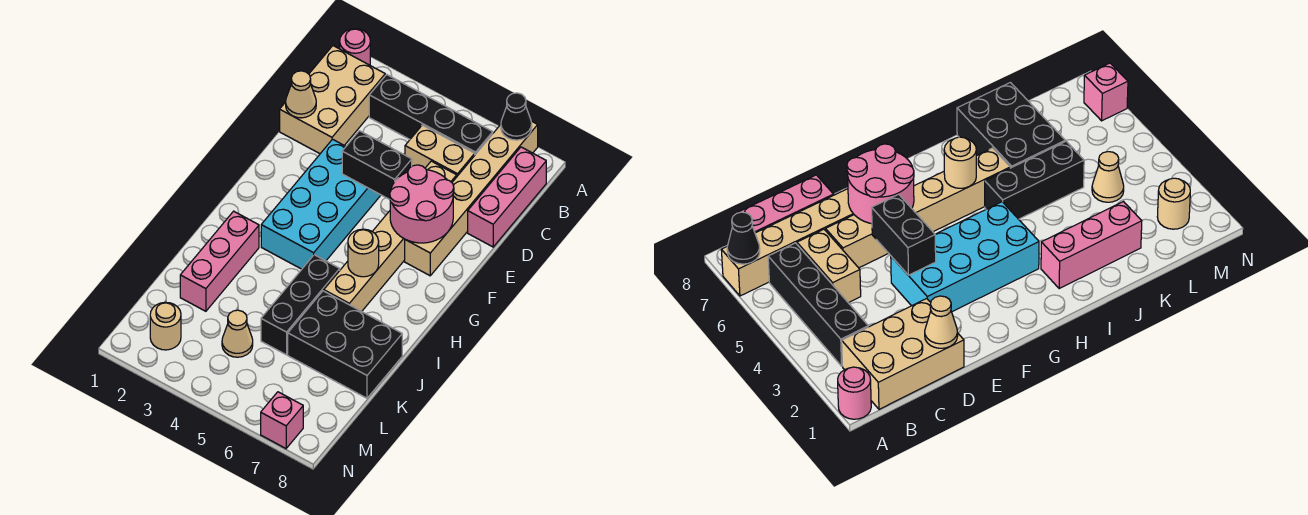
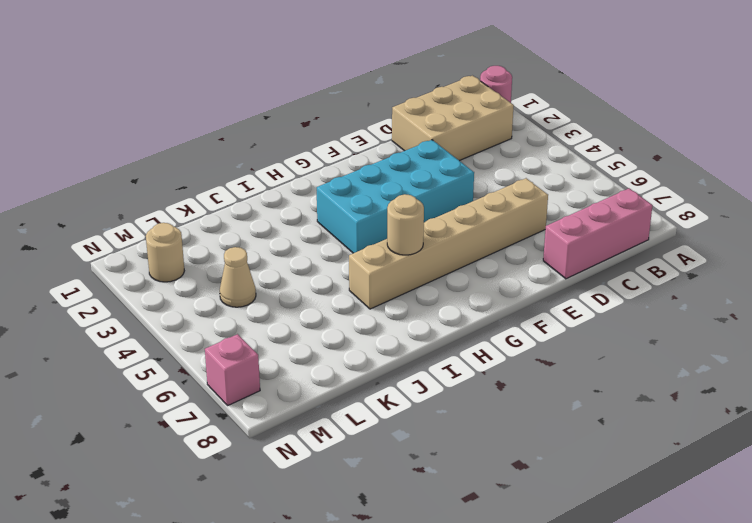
none -> tan 1x6 brick [405,121,538,276]
none -> black 1x4 brick [369,75,493,155]
none -> tan 1x2 brick [405,125,475,176]

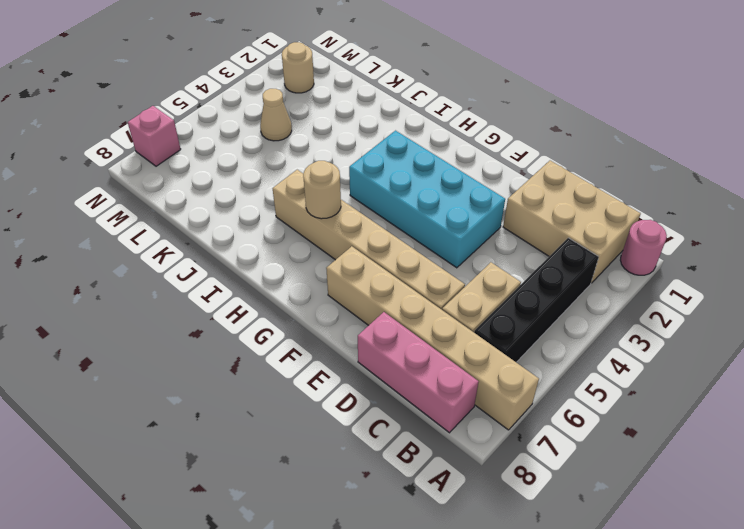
none -> pink 1x3 brick [180,211,259,311]
none -> black 1x3 brick [261,255,340,355]
none -> black 2x3 brick [288,291,402,398]

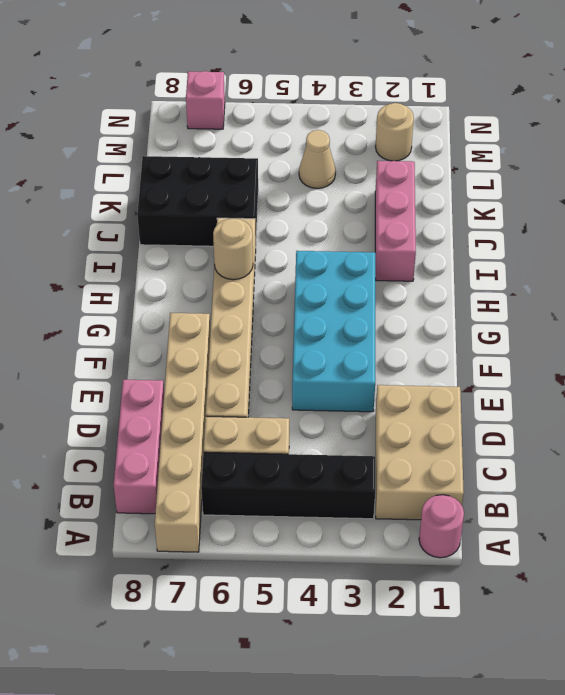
none -> black 1x3 brick [261,255,340,355]
none -> black 1x1 cone [501,93,532,140]
none -> tan 1x1 cone [286,71,316,118]

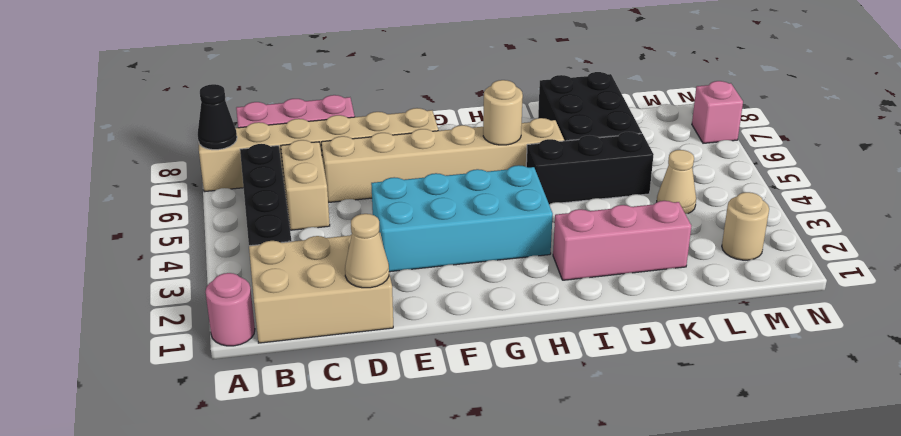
none -> black 1x2 brick [342,131,412,200]
none -> pink 2x2 round brick [390,165,454,243]

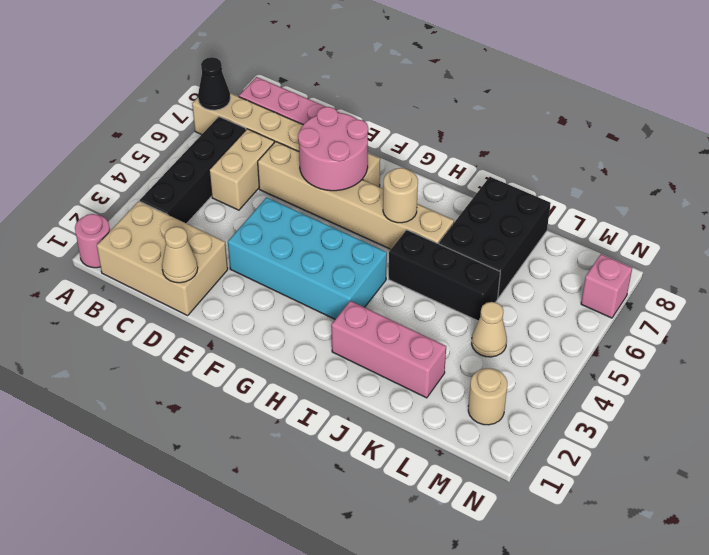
none -> black 1x2 brick [342,131,412,200]

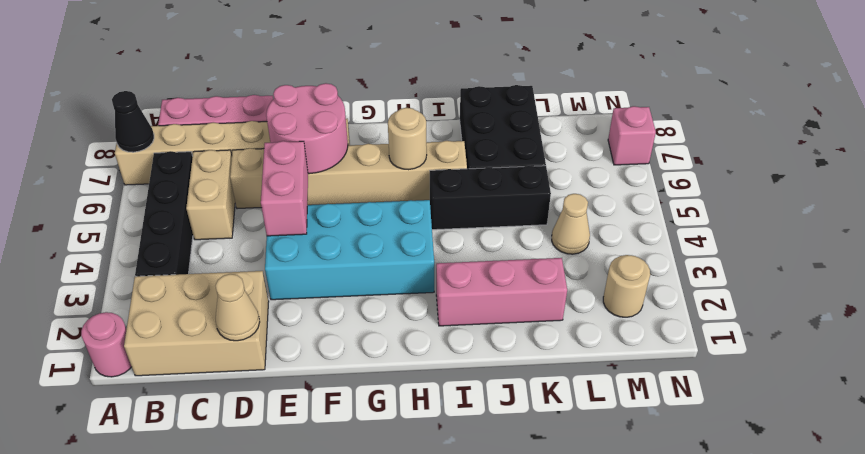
pink 1x2 brick [261,141,308,236] -> black 1x2 brick [342,131,412,200]

